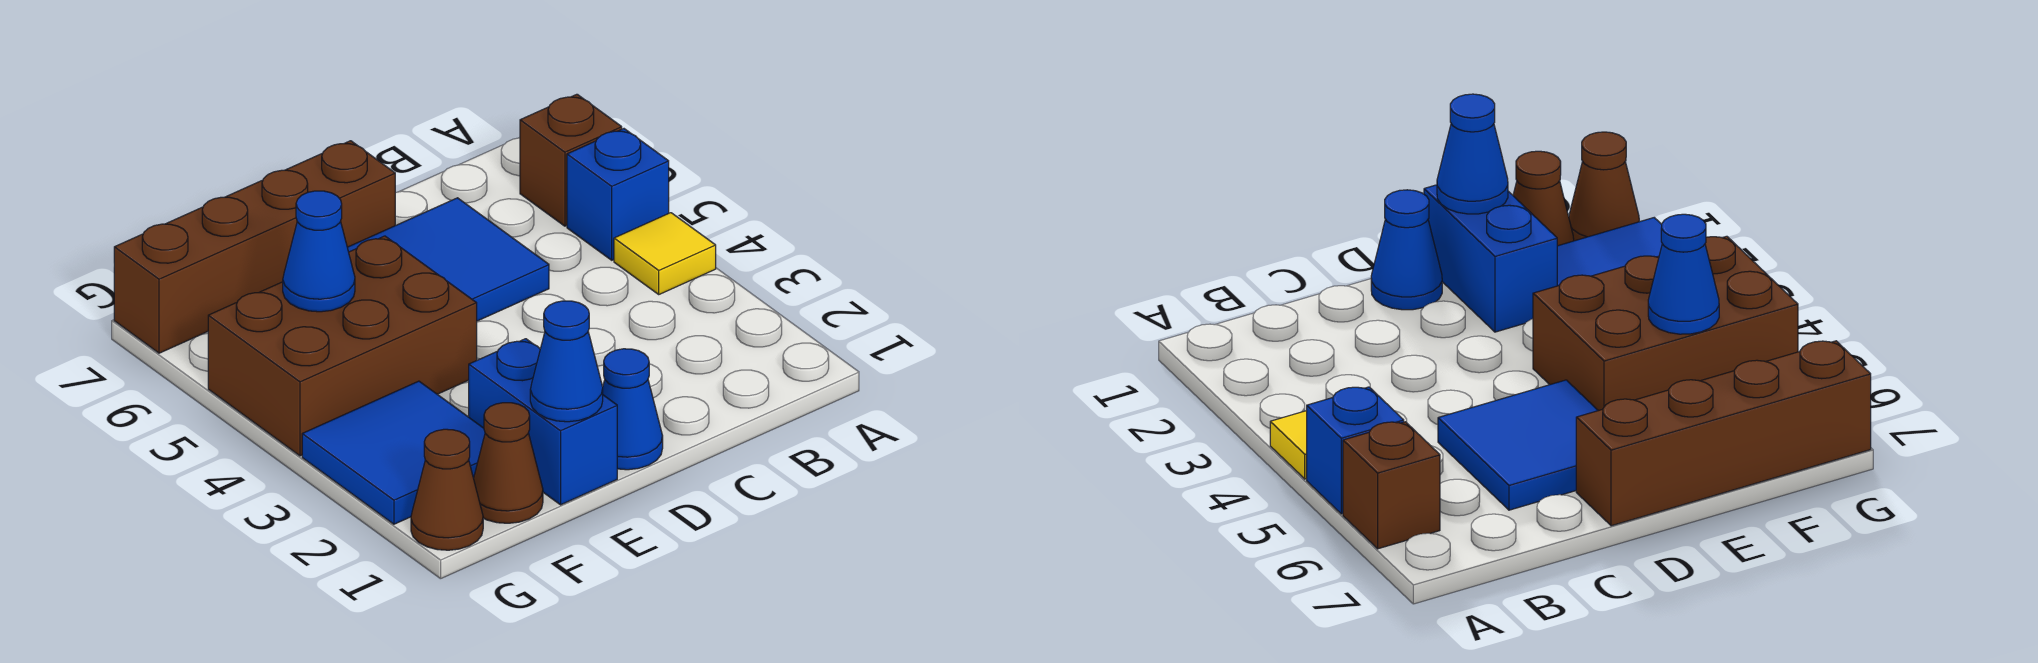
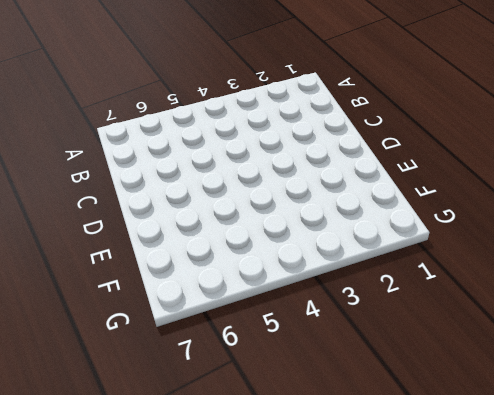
none -> yellow 1x1 tile [614,213,716,294]
none -> blue 1x1 brick [567,129,669,260]
none -> brown 1x1 brick [520,94,622,226]

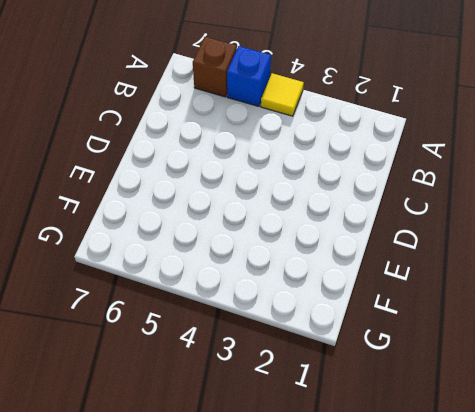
none -> blue 2x2 tile [347,198,549,321]
none -> blue 1x1 cone [603,349,663,470]
none -> brown 1x4 brick [114,141,395,353]

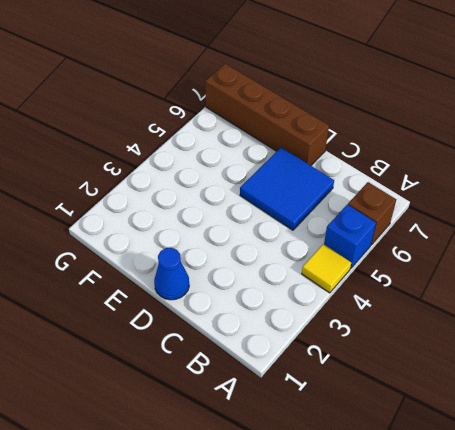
none -> blue 1x2 brick [469,339,617,505]
none -> brown 2x3 brick [208,236,477,456]
none -> brown 1x1 cone [474,403,543,523]

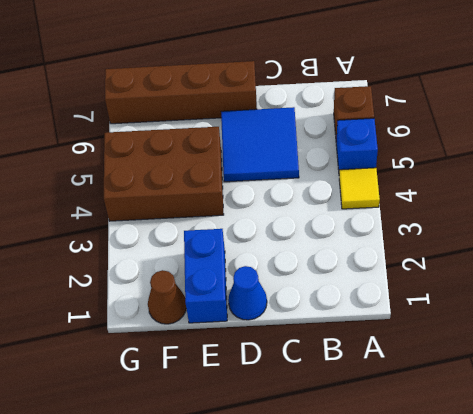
none -> blue 2x2 tile [302,381,485,524]
none -> brown 1x1 cone [411,429,483,550]
none -> blue 1x1 cone [530,301,603,422]

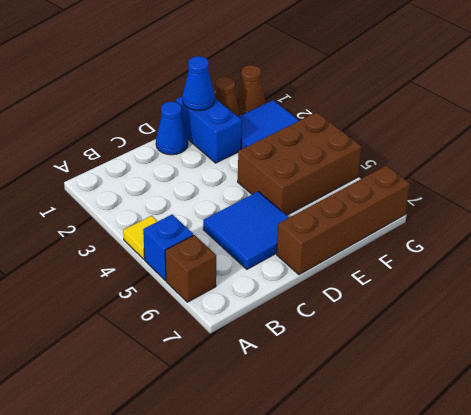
none -> blue 1x1 cone [283,191,355,312]

